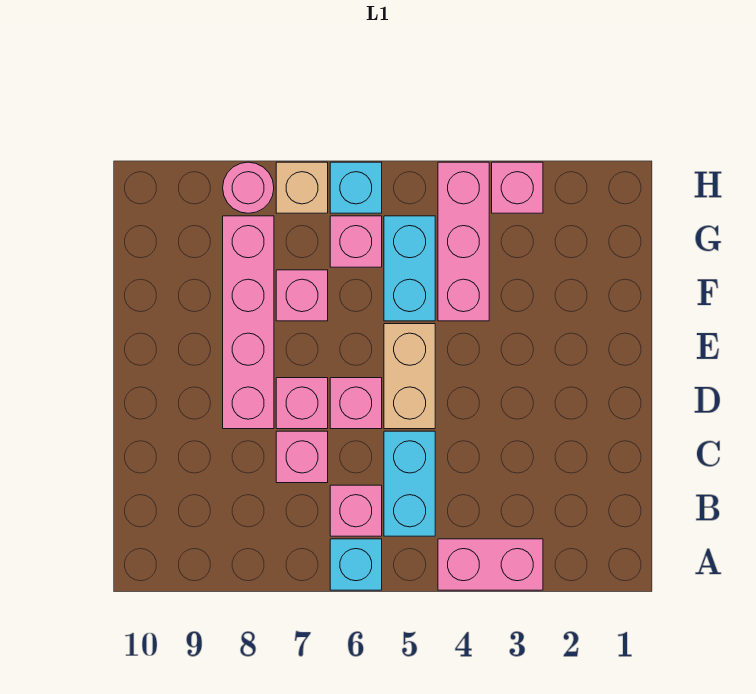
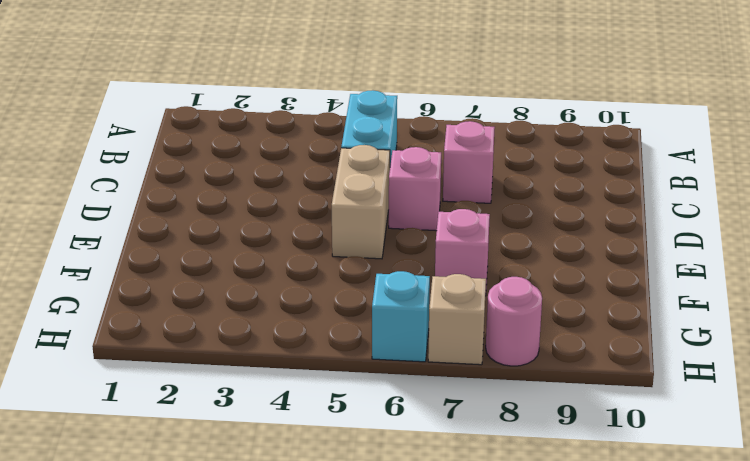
none -> pink 1x2 brick [438,539,543,590]
none -> cyan 1x1 brick [330,539,382,590]
none -> pink 1x1 brick [330,485,382,536]

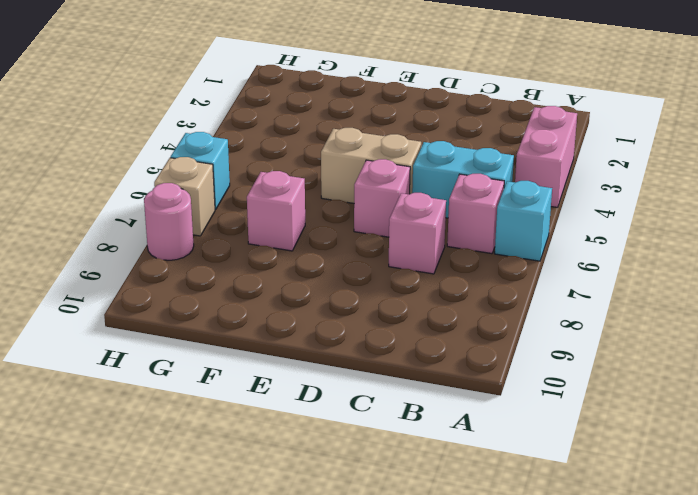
none -> pink 1x1 brick [276,378,328,429]
none -> pink 1x4 brick [223,216,274,429]
none -> pink 1x3 brick [438,162,489,321]

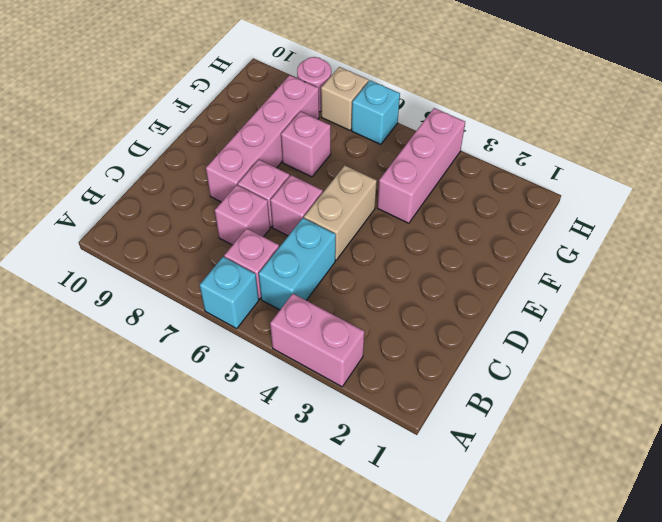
none -> cyan 1x2 brick [384,216,435,321]
none -> pink 1x1 brick [330,216,382,267]
none -> pink 1x1 brick [492,162,543,213]

